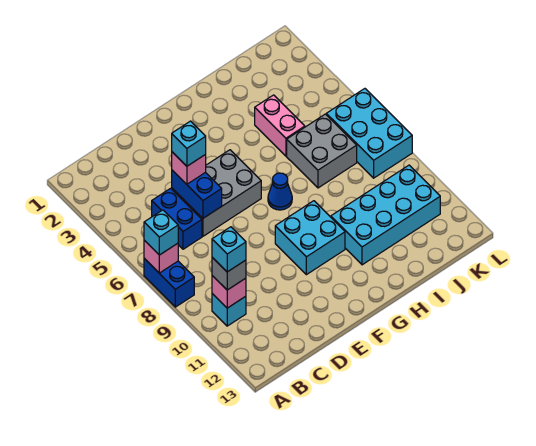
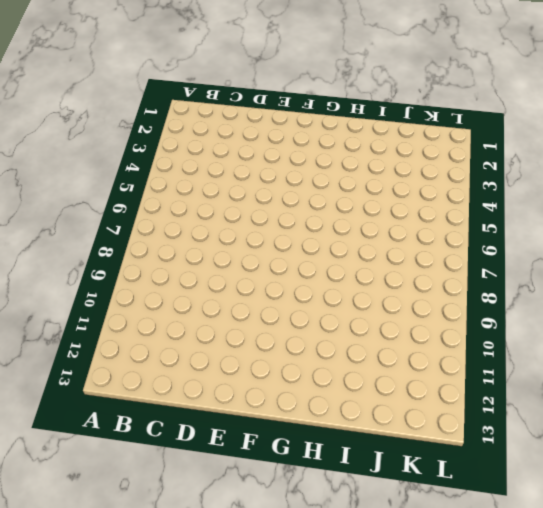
none -> blue 1x2 brick [144,259,194,307]
none -> cyan 1x1 brick [212,294,246,326]
none -> blue 1x2 brick [152,188,202,249]

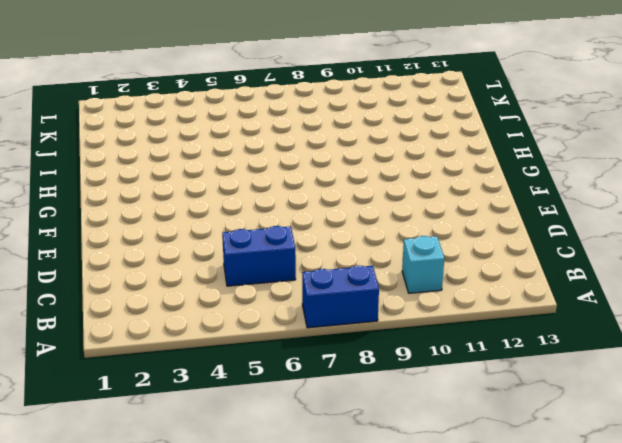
none -> grey 2x3 brick [172,150,261,236]
none -> cyan 2x2 brick [275,201,345,275]
none -> blue 1x1 cone [268,173,292,210]

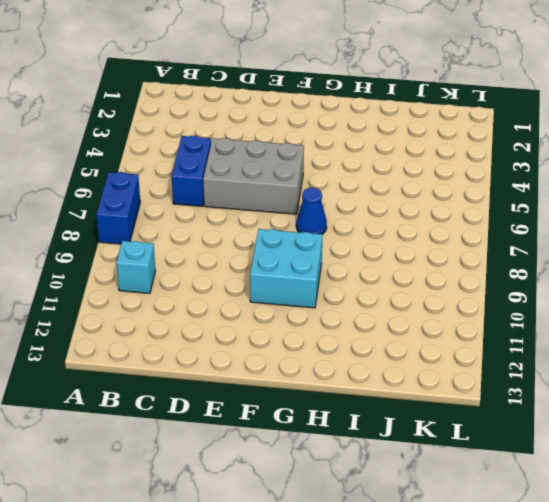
none -> cyan 2x4 brick [331,165,440,265]
none -> pink 1x2 brick [255,95,305,156]
none -> grey 2x2 brick [287,114,357,188]

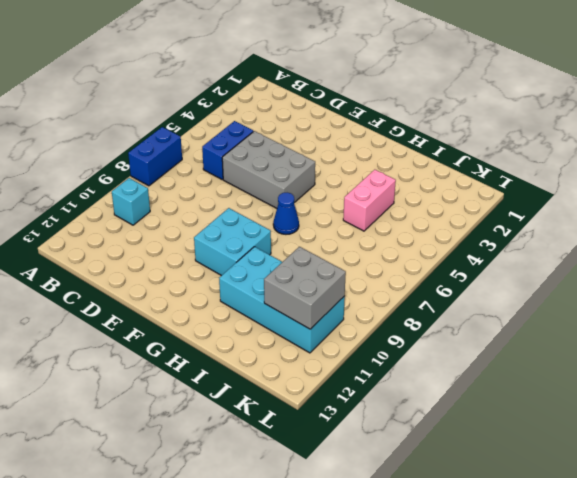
grey 2x2 brick [264,247,346,329] -> grey 2x2 brick moved to [287,114,357,188]
none -> cyan 2x3 brick [326,89,412,178]
none -> pink 1x1 brick [144,240,178,273]
none -> pink 1x1 brick [212,276,246,308]

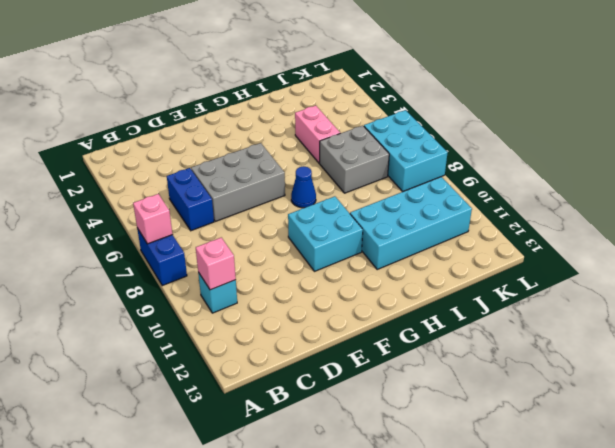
none -> blue 1x2 brick [172,170,222,218]
none -> cyan 1x1 brick [144,210,178,255]
none -> grey 1x1 brick [212,257,246,290]

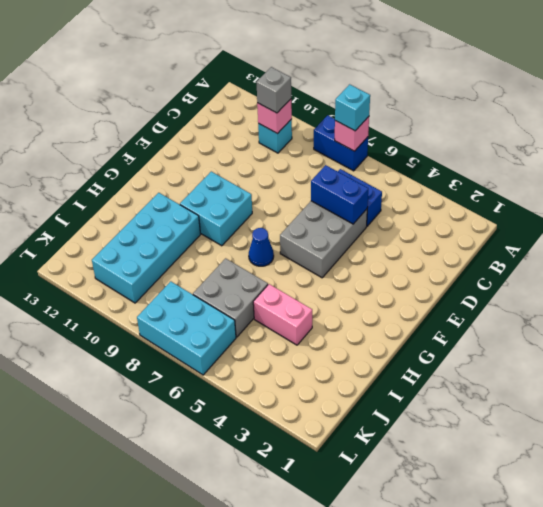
none -> pink 1x1 brick [172,152,206,184]
none -> cyan 1x1 brick [212,227,246,272]
none -> cyan 1x1 brick [172,121,206,166]

